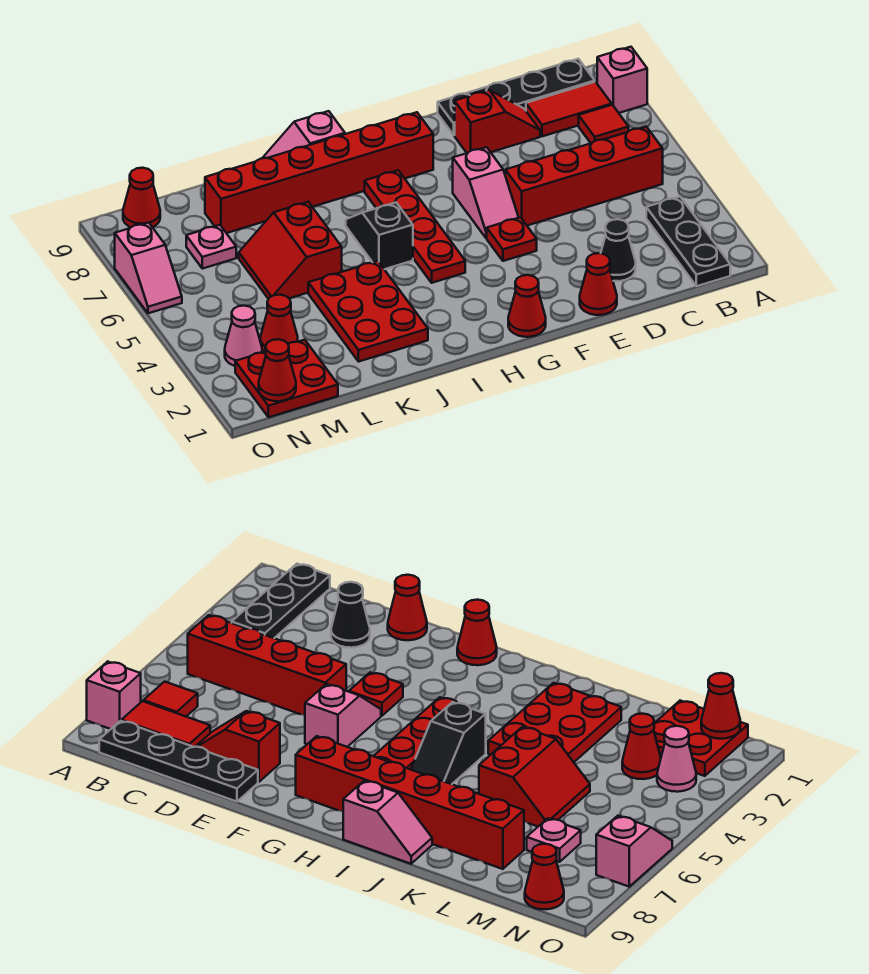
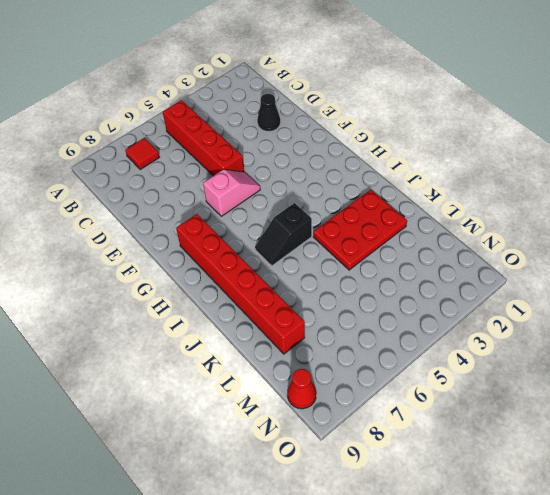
none -> pink 1x1 brick [597,47,647,113]
none -> black 1x3 plate [646,197,730,286]
none -> red 1x2 tile [526,82,612,136]

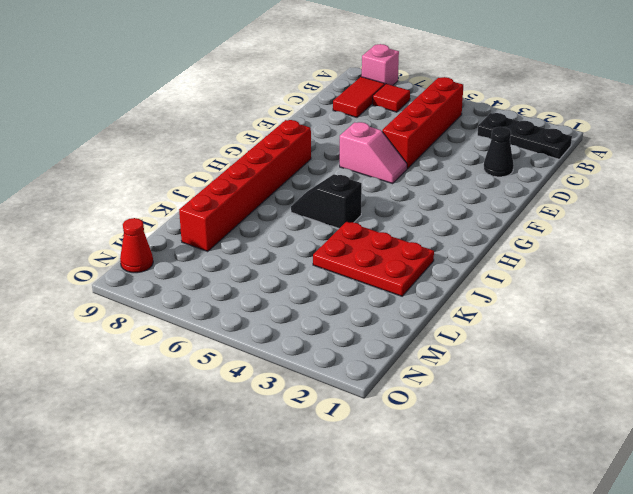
none -> black 1x4 plate [438,59,595,135]
none -> red 1x2 slope [455,90,540,153]
none -> red 1x1 cone [580,253,617,315]

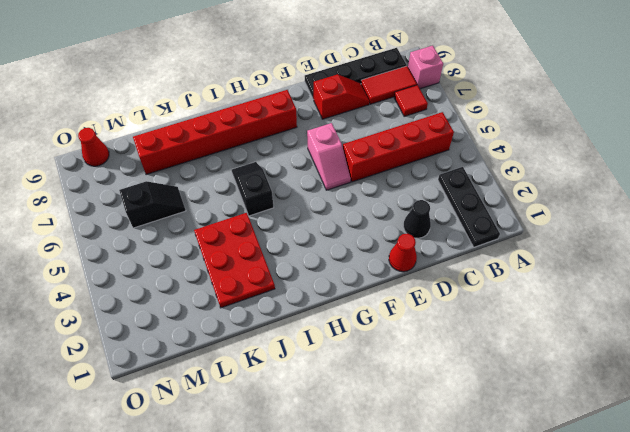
black 1x2 slope [119,181,186,228] -> red 2x2 slope [239,202,342,299]
none -> red 1x1 plate [487,217,537,261]
none -> red 1x1 cone [508,275,546,337]
none -> red 1x4 plate [365,170,465,283]

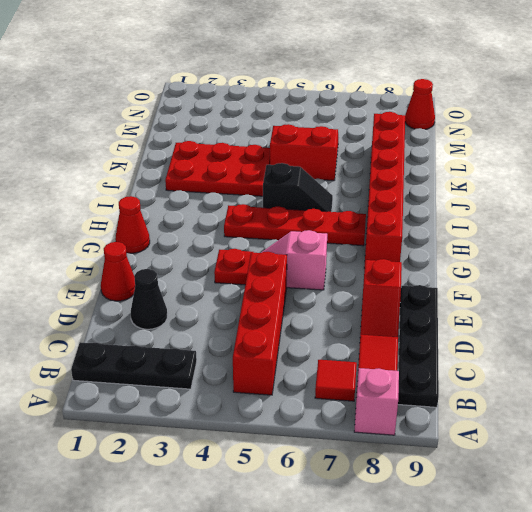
none -> pink 1x2 slope [263,111,345,158]
none -> red 2x2 plate [235,340,338,417]
none -> red 1x1 cone [260,295,298,352]

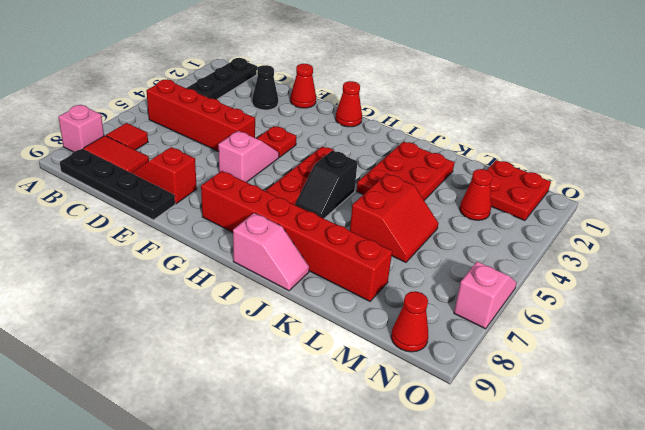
none -> pink 1x1 plate [186,225,236,269]
none -> pink 1x1 cone [225,306,262,366]
none -> red 1x1 cone [259,339,296,401]

